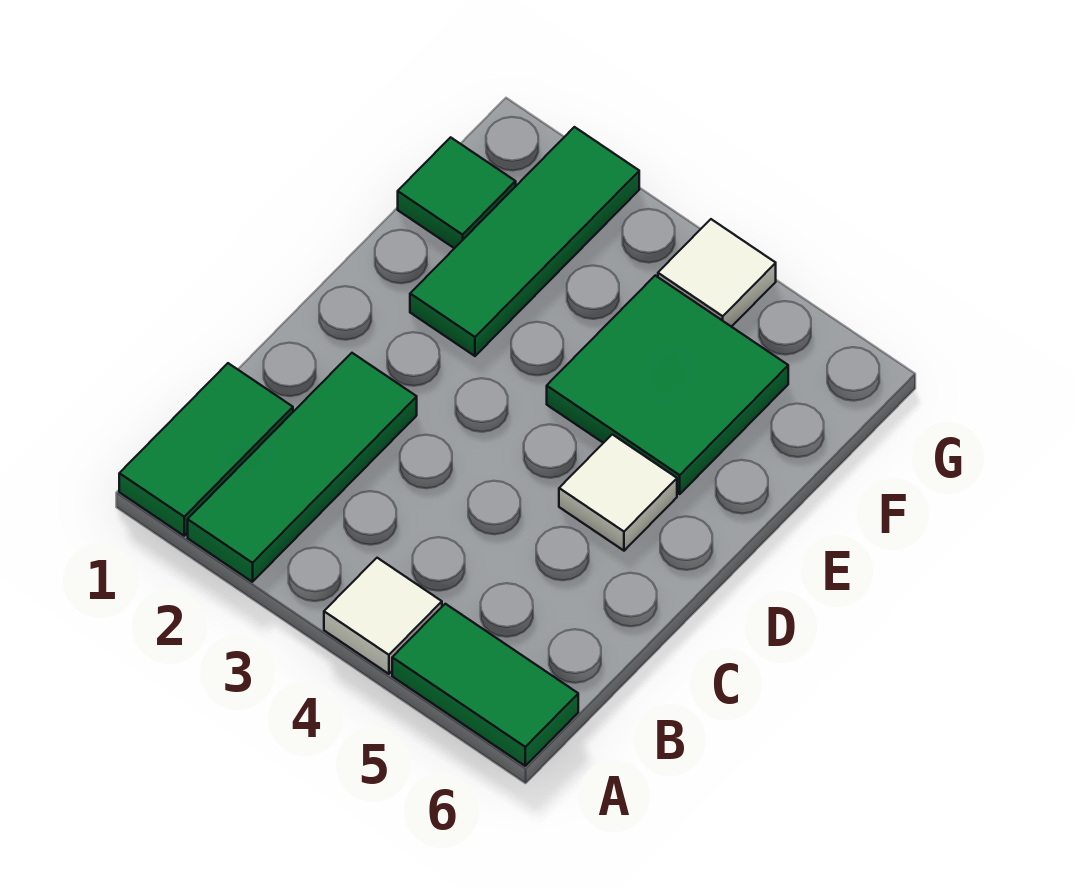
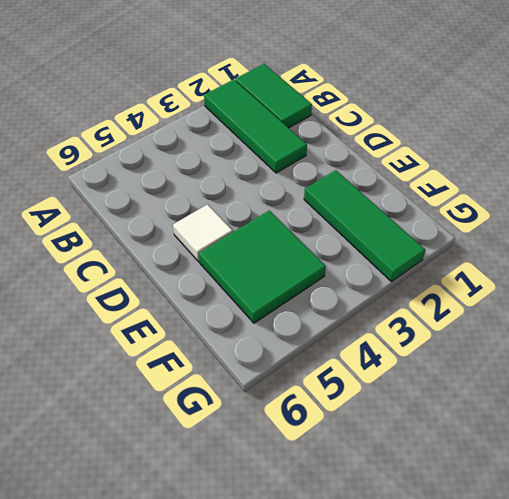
none -> white 1x1 tile [324,558,442,674]
none -> green 1x2 tile [392,604,578,766]

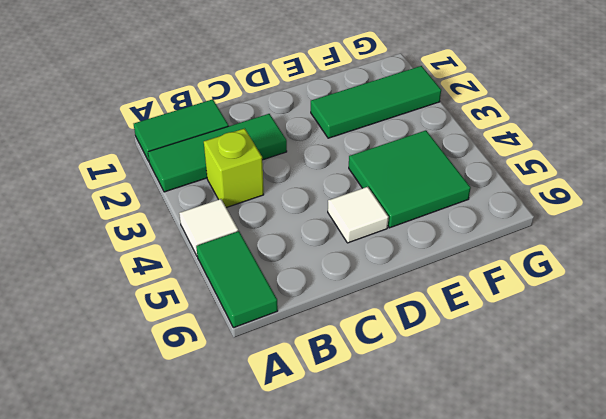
lime 1x1 brick [204,128,264,208] -> none
none -> green 1x1 tile [398,137,516,248]
none -> white 1x1 tile [658,219,776,327]

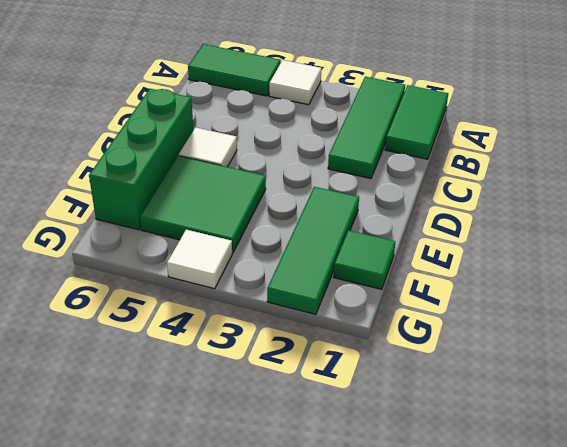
green 1x3 brick [89,89,193,230] -> none

